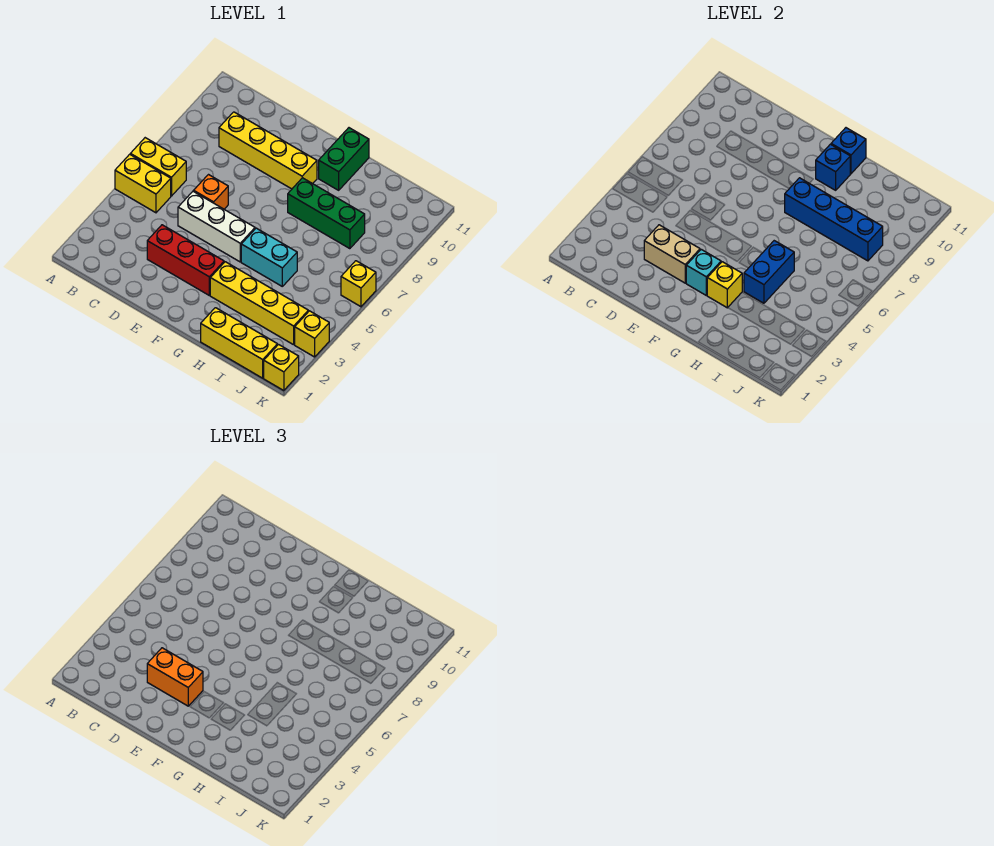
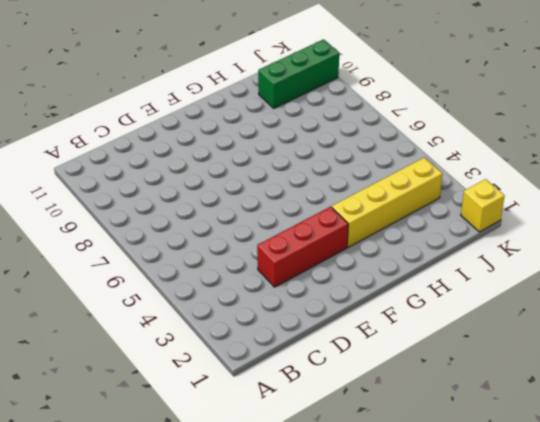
green 1x3 brick [258,39,339,108] -> green 1x3 brick moved to [288,178,365,249]
none -> yellow 1x2 brick [115,154,171,213]
none -> yellow 1x2 brick [130,138,186,196]
none -> yellow 1x4 brick [219,112,317,189]

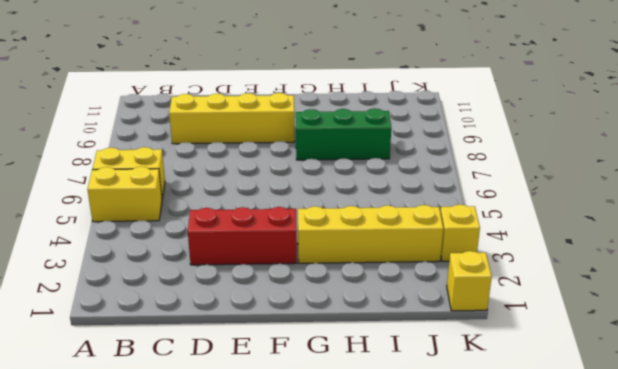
none -> white 1x3 brick [178,191,255,262]
none -> orange 1x1 brick [194,175,228,209]
none -> cyan 1x2 brick [241,228,297,286]

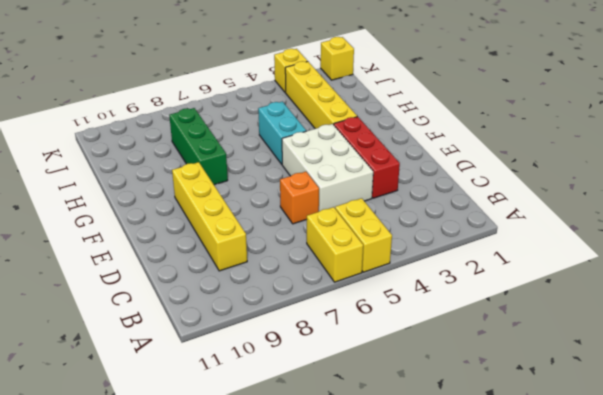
white 2x3 brick [282,124,373,211] -> white 1x3 brick [178,191,255,262]
none -> green 1x2 brick [319,128,369,190]
none -> yellow 1x3 brick [201,308,277,378]
none -> yellow 1x1 brick [341,261,376,307]

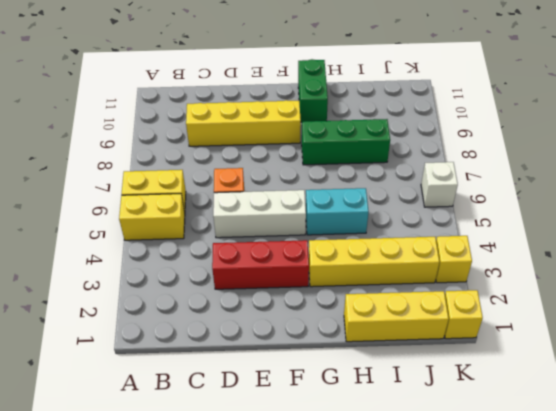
white 1x1 brick [421,162,458,207] -> yellow 1x1 brick [341,261,376,307]
none -> tan 1x2 brick [644,225,700,283]
none -> cyan 1x1 brick [686,249,721,295]
none -> yellow 1x1 brick [707,262,742,308]

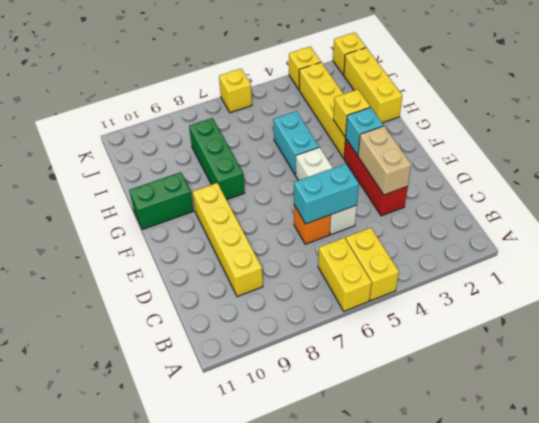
cyan 1x2 brick [294,164,359,224] -> none
none -> blue 1x4 brick [785,178,883,261]
none -> blue 1x1 brick [816,144,850,190]
none -> blue 1x1 brick [831,128,866,174]

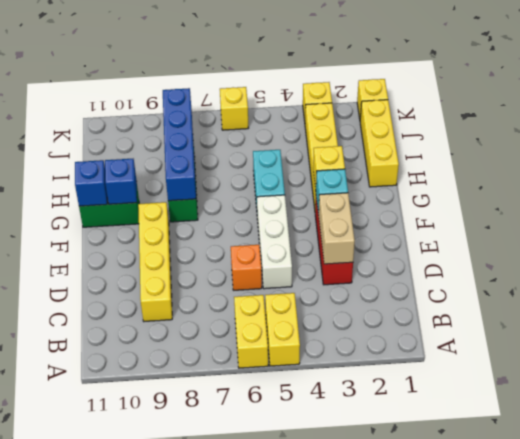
none -> blue 1x2 brick [744,241,794,303]
none -> orange 1x2 brick [147,648,203,706]

